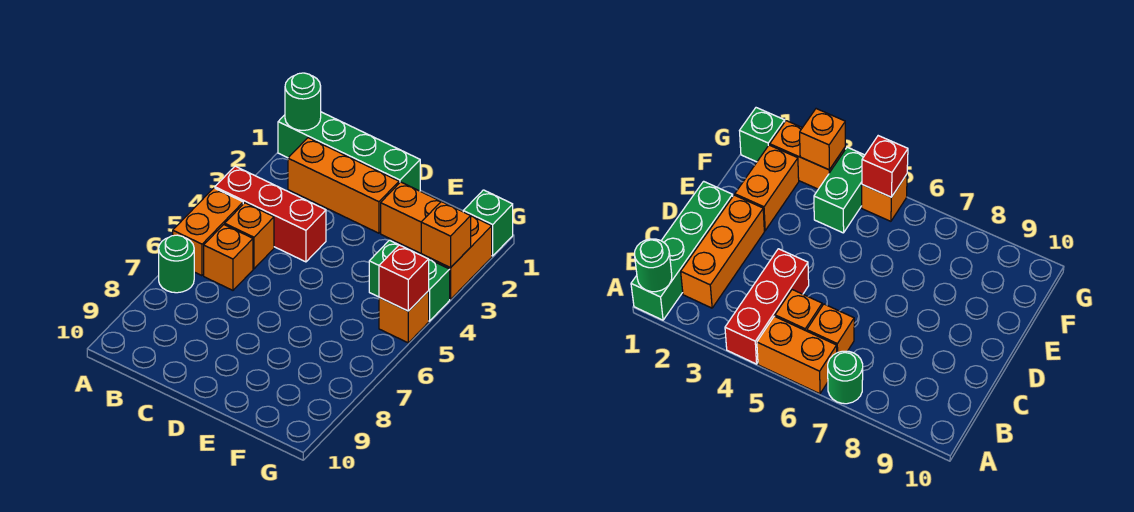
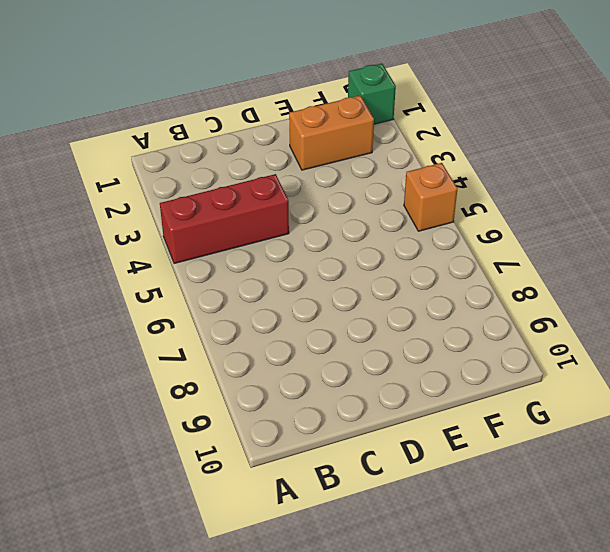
none -> green 1x4 brick [278,112,420,191]
none -> orange 1x2 brick [173,188,243,276]
none -> green 1x1 round brick [159,235,194,293]

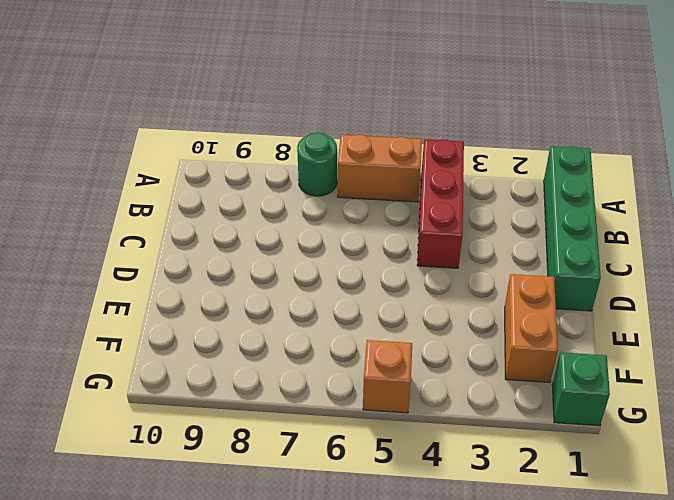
none -> orange 1x3 brick [288,138,399,233]
none -> orange 1x1 brick [225,203,274,269]
none -> orange 1x1 brick [204,225,253,290]

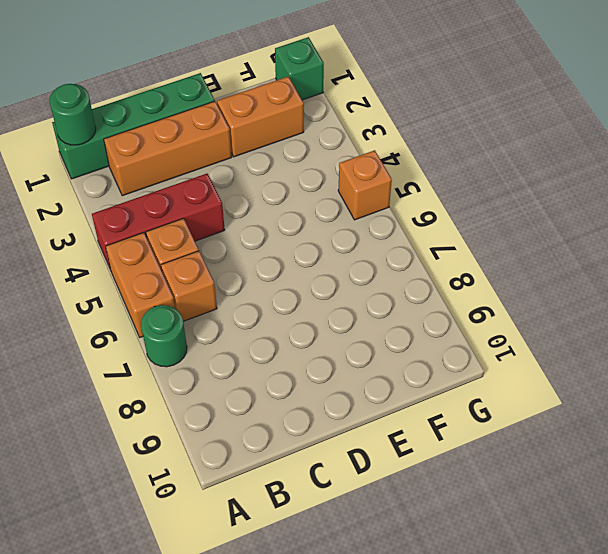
none -> green 1x2 brick [369,240,450,321]
none -> orange 1x2 brick [421,216,492,299]
none -> orange 1x1 brick [421,202,471,268]

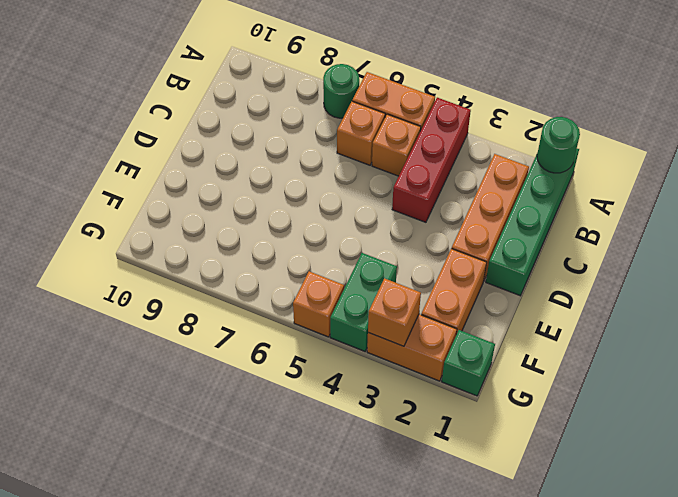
none -> red 1x1 brick [379,245,429,311]

